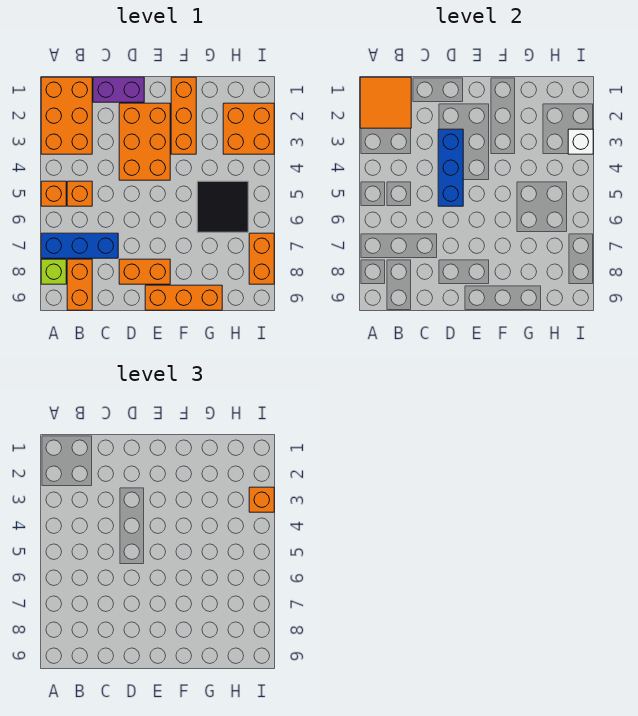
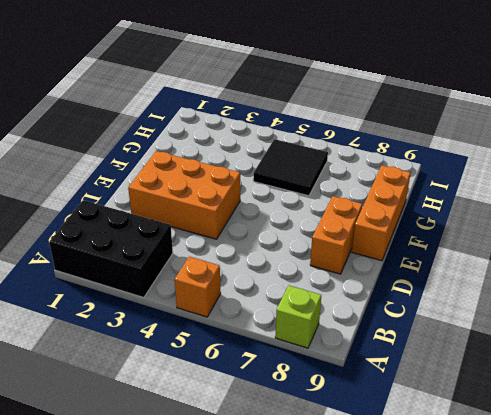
black 2x3 brick [49,200,173,298] -> orange 2x3 brick [41,77,92,154]
none -> blue 1x3 brick [41,233,118,258]
none -> orange 1x1 brick [67,181,92,206]
none -> orange 1x2 brick [67,259,92,310]

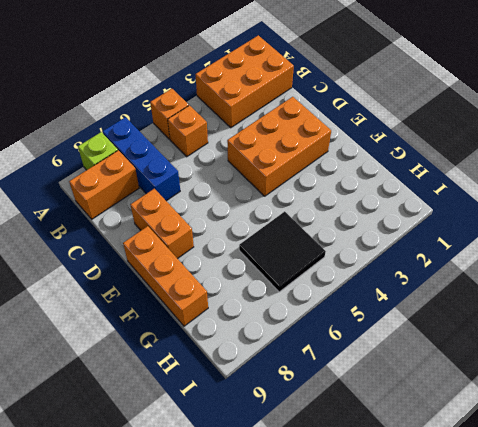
none -> purple 1x2 brick [93,77,144,102]
none -> orange 1x3 brick [171,77,196,154]
none -> orange 2x2 brick [223,103,274,154]

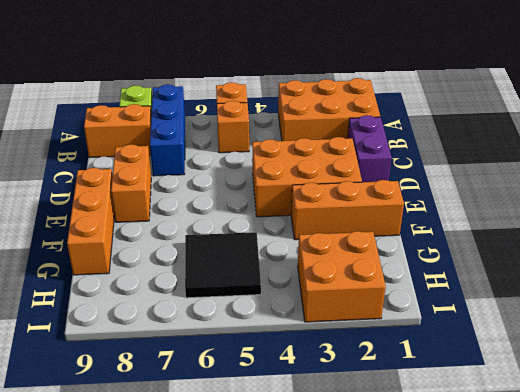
none -> orange 1x2 brick [249,233,274,284]
none -> orange 2x2 tile [360,77,411,128]
none -> blue 1x3 brick [438,129,463,206]

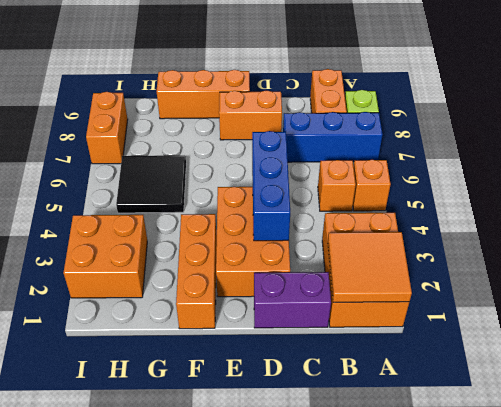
none -> white 1x1 brick [568,129,593,154]
none -> orange 1x1 brick [249,487,274,512]

